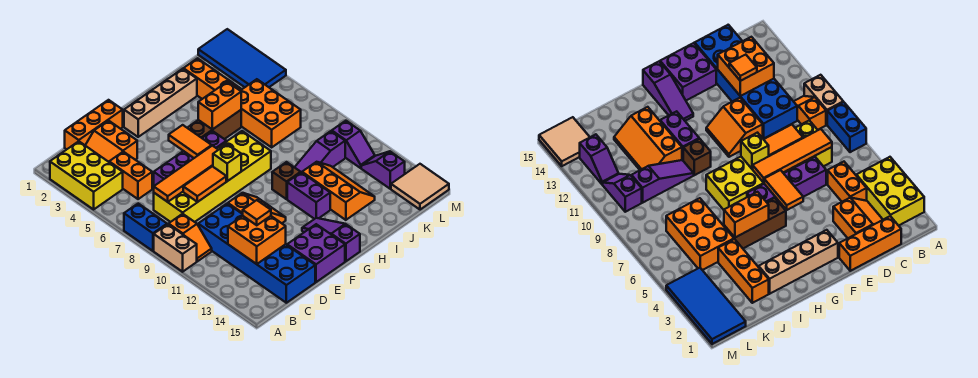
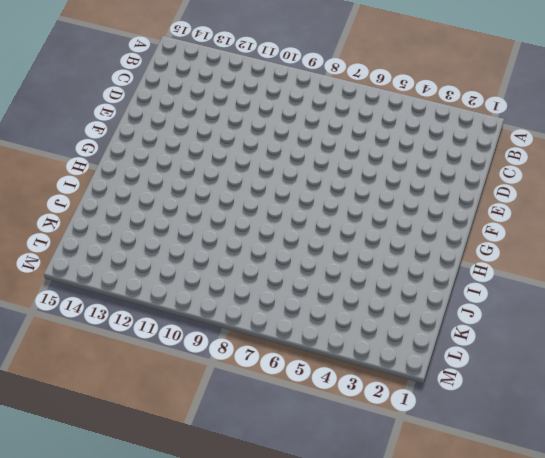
none -> yellow 2x3 brick [50,141,123,209]
none -> blue 1x2 brick [124,204,167,251]
none -> tan 1x2 brick [154,224,197,272]
none -> orange 1x2 slope [169,214,212,261]

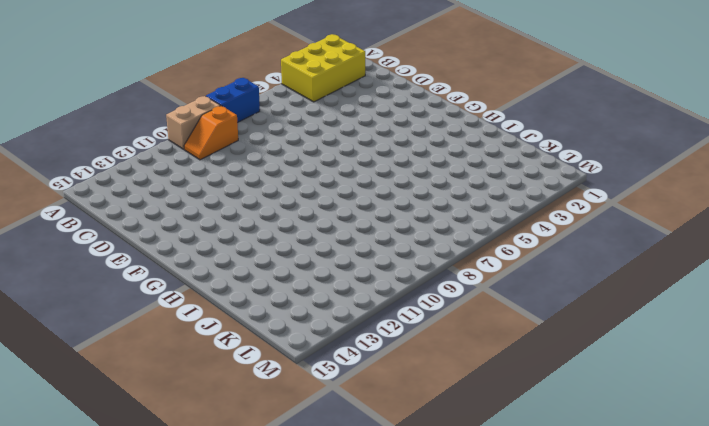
none -> orange 1x3 brick [65,100,123,149]
none -> orange 2x2 slope [85,121,137,162]
none -> orange 1x2 brick [109,152,152,199]
none -> yellow 2x6 brick [154,131,271,222]

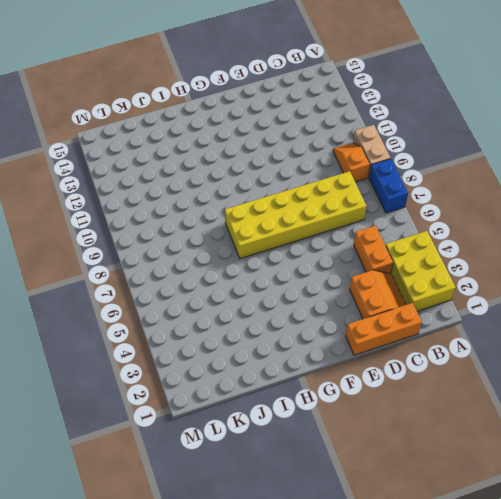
none -> blue 2x6 brick [198,204,315,303]
none -> purple 1x4 brick [154,131,226,186]
none -> orange 2x2 slope [228,193,286,223]
none -> purple 2x2 brick [287,224,345,282]

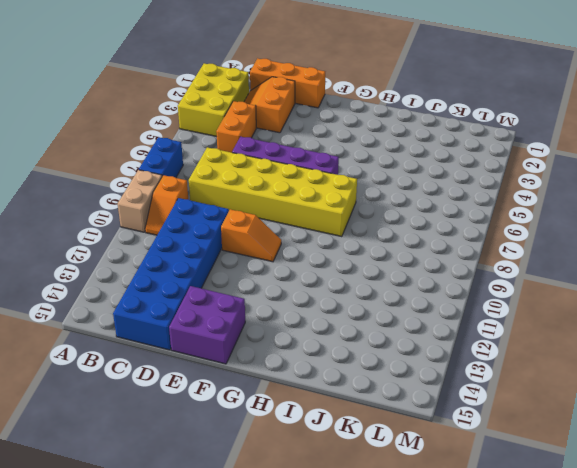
orange 1x2 slope [221,209,281,262] -> orange 2x2 slope [228,193,286,223]
none -> tan 1x4 brick [124,69,197,137]
none -> brown 1x3 brick [187,110,241,139]
none -> purple 1x3 slope [302,218,360,261]
none -> brown 1x1 brick [272,162,301,199]

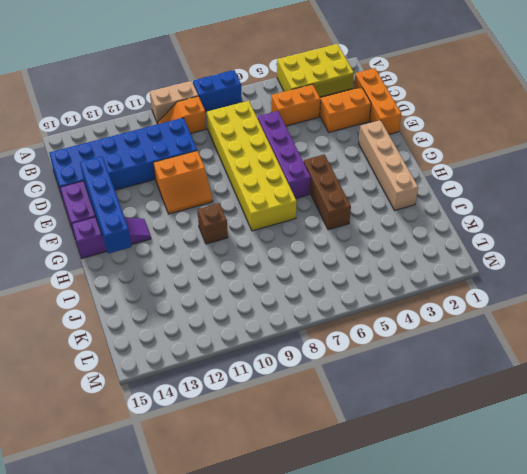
blue 1x4 brick [80,156,131,254] -> none
none -> purple 1x2 brick [287,172,330,219]
none -> purple 1x3 slope [295,131,345,172]
none -> orange 2x3 slope [302,162,375,220]
none -> orange 1x3 brick [183,58,241,99]

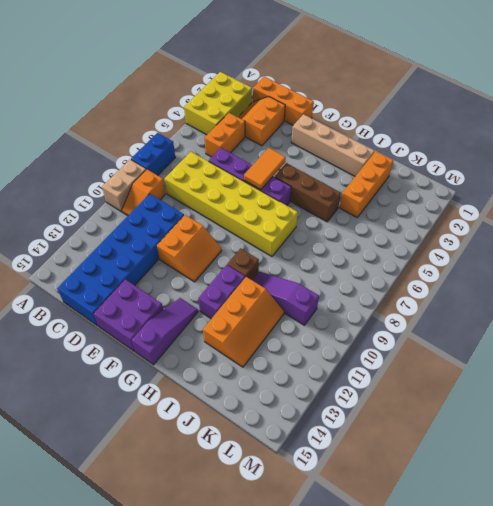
none -> orange 2x3 brick [240,79,301,147]
none -> blue 2x4 tile [198,29,286,87]
none -> purple 1x2 slope [332,121,375,168]
none -> purple 1x2 slope [361,151,405,189]

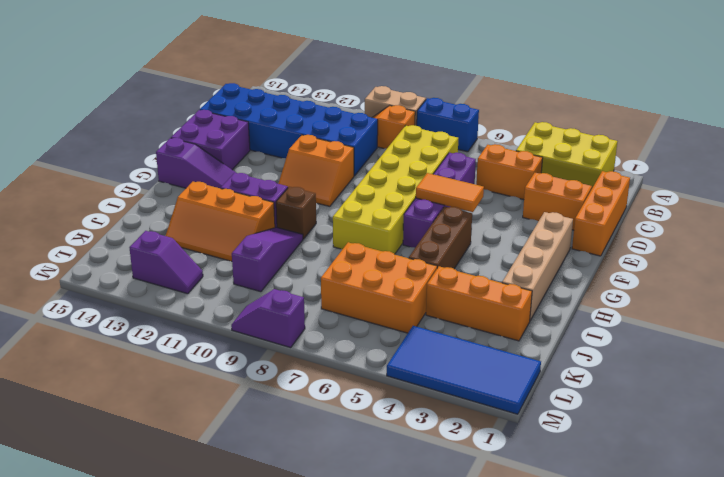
purple 1x2 slope [231,289,305,348] -> purple 1x2 slope moved to [332,121,375,168]
none -> tan 2x2 tile [391,164,449,210]
none -> orange 1x4 tile [154,146,218,202]
none -> orange 2x2 brick [228,216,286,264]
none -> orange 1x2 tile [183,166,226,202]

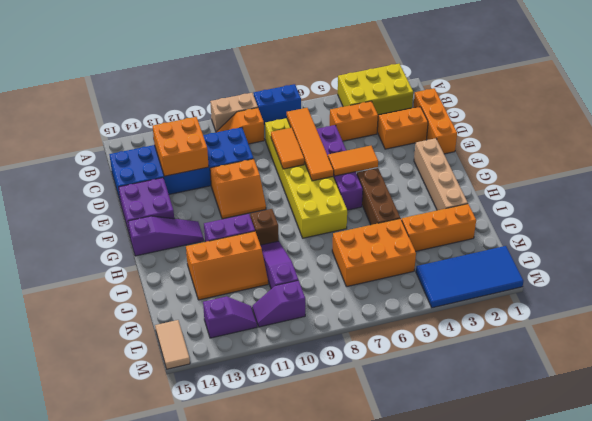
tan 1x2 tile [155,320,190,369] -> tan 2x2 tile [391,164,449,210]
none -> yellow 1x1 brick [213,144,241,181]
none -> orange 1x2 brick [198,82,241,130]
none -> orange 1x1 tile [243,200,271,225]

